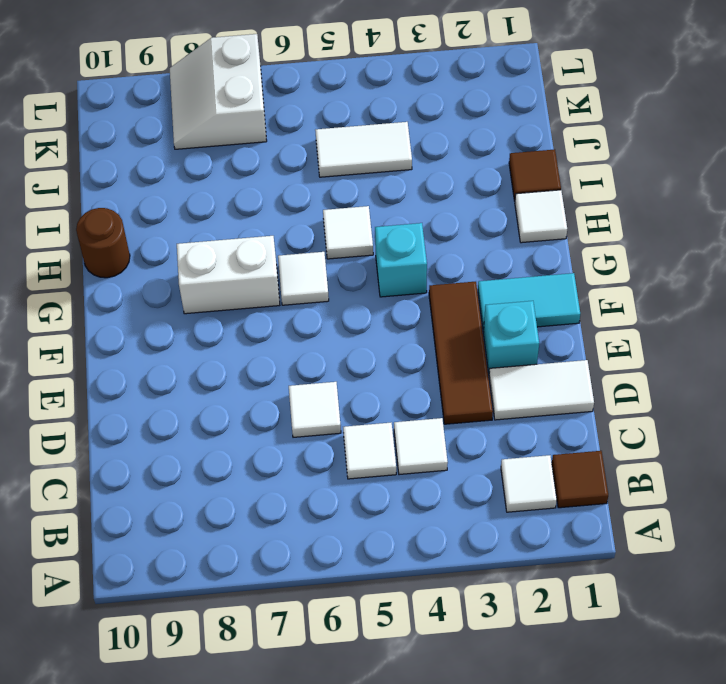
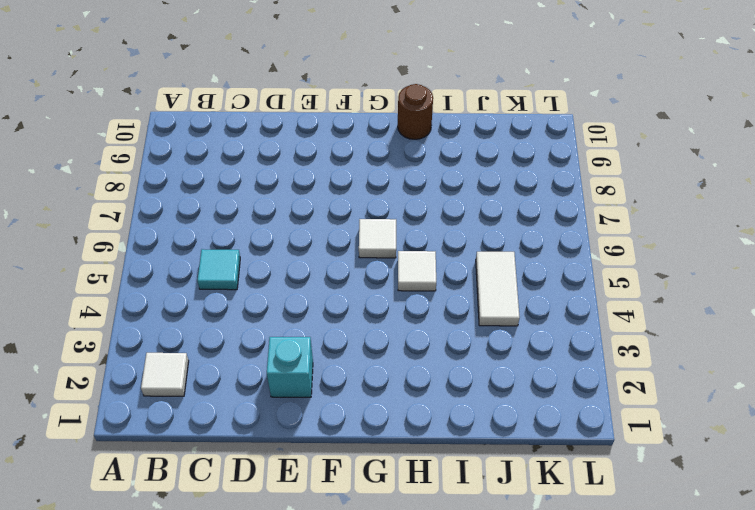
cyan 1x1 tile [197,249,240,290] -> white 1x1 tile [343,423,396,479]
none -> brown 1x1 tile [552,451,608,508]
none -> white 1x1 tile [394,418,448,475]
none -> white 1x2 tile [489,360,594,420]

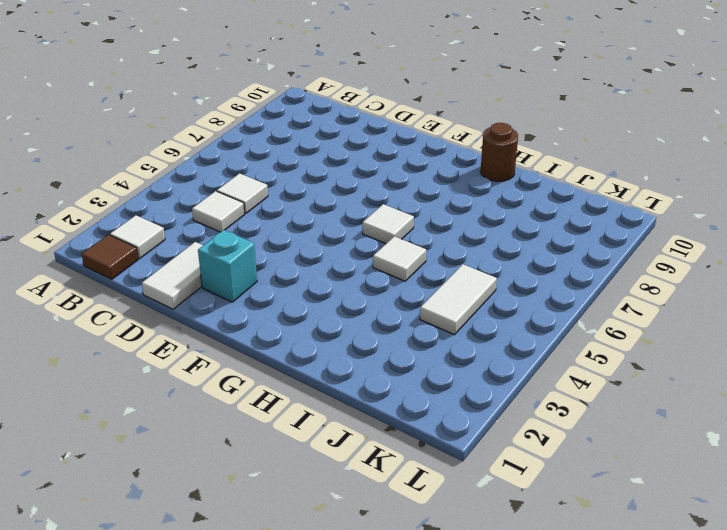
none -> brown 1x3 tile [429,282,493,424]
none -> white 1x1 tile [289,382,341,437]
none -> cyan 1x2 tile [478,273,580,332]

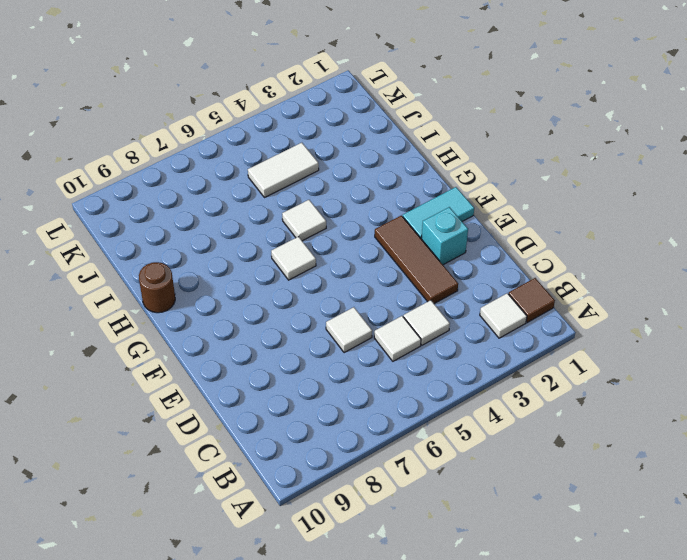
none -> white 1x2 tile [489,360,594,420]
none -> cyan 1x1 brick [375,223,427,297]
none -> white 1x2 brick [177,236,280,314]

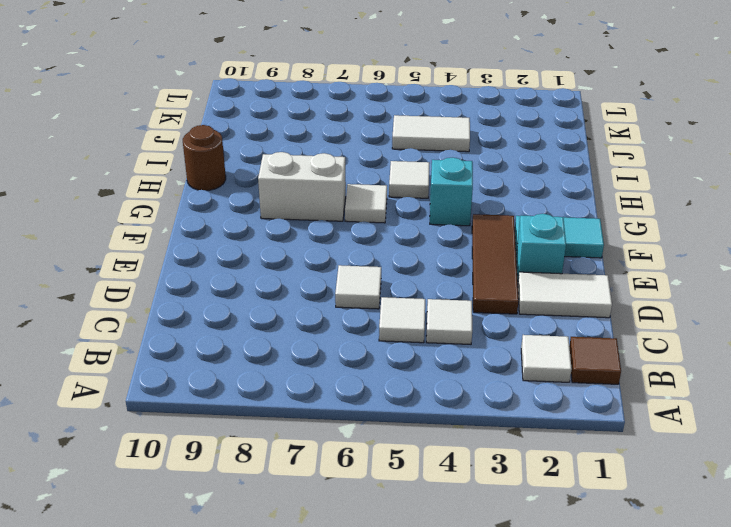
none -> white 1x1 tile [515,190,567,243]
none -> brown 1x1 tile [509,150,561,201]
none -> white 2x2 slope [170,34,267,149]

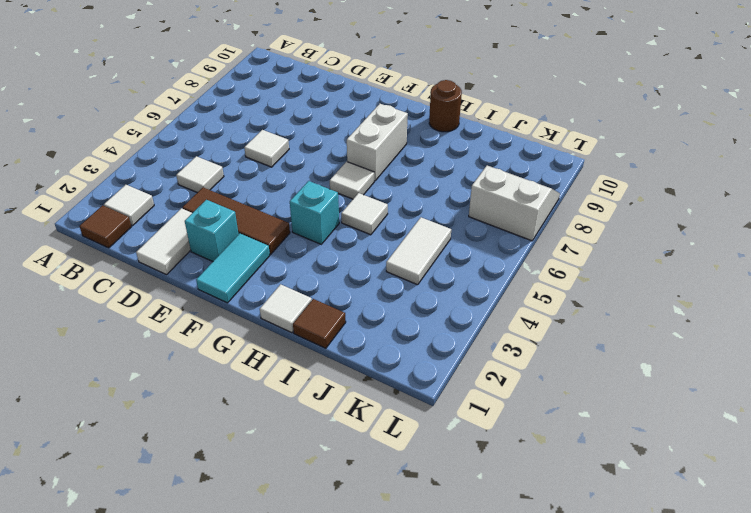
none -> white 1x1 tile [343,423,396,479]

